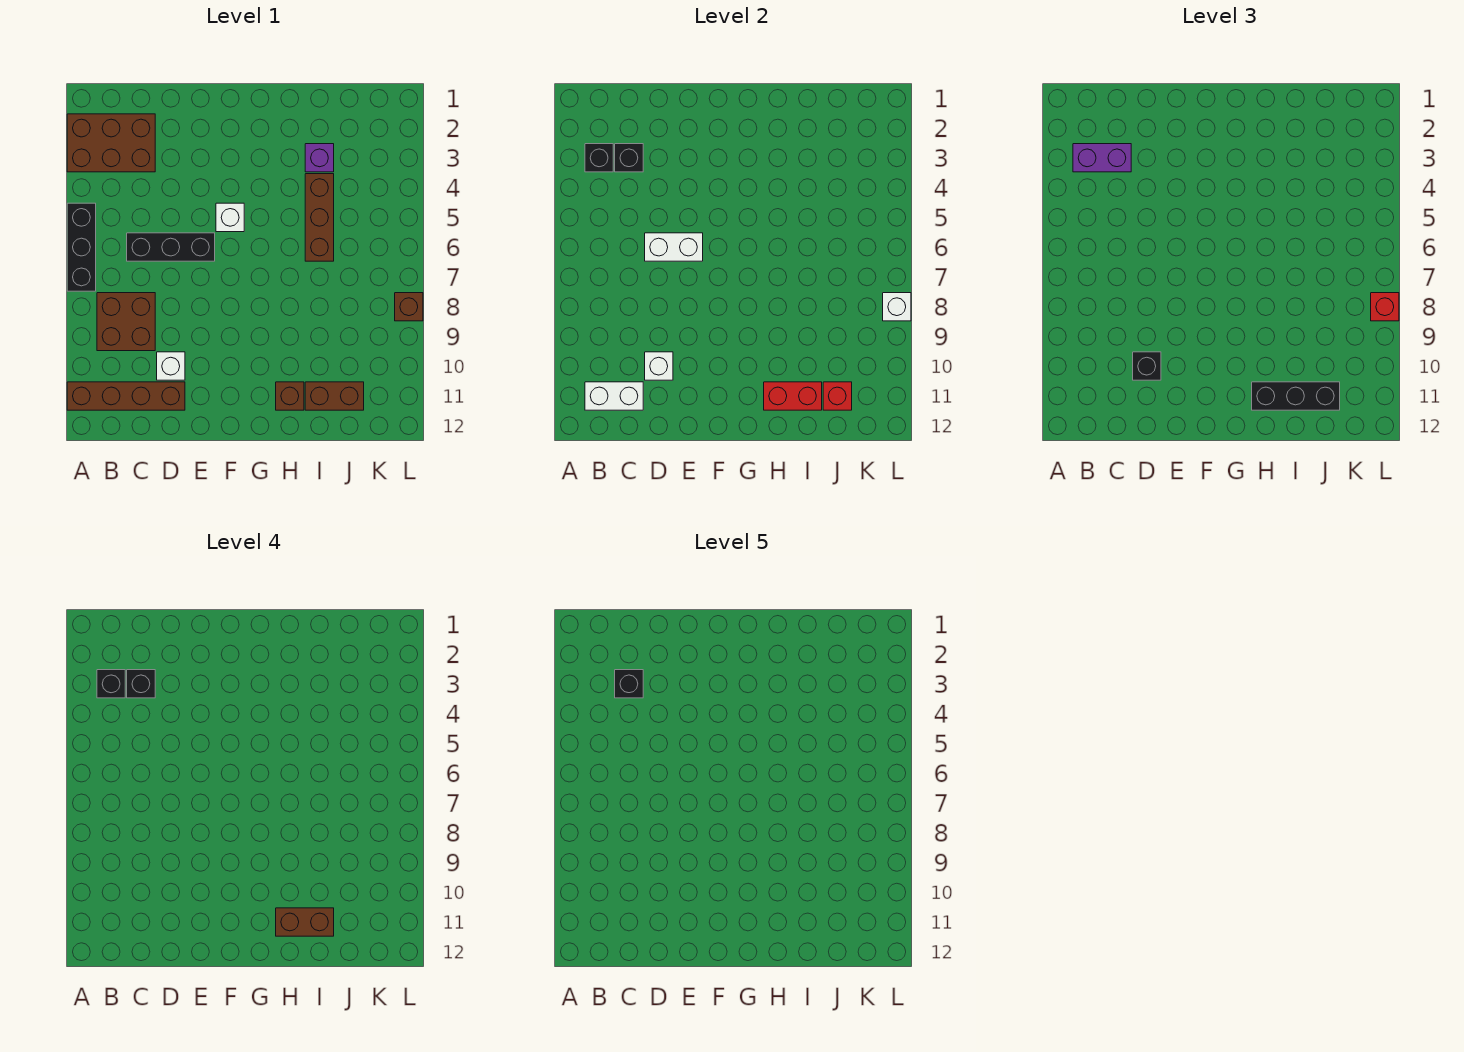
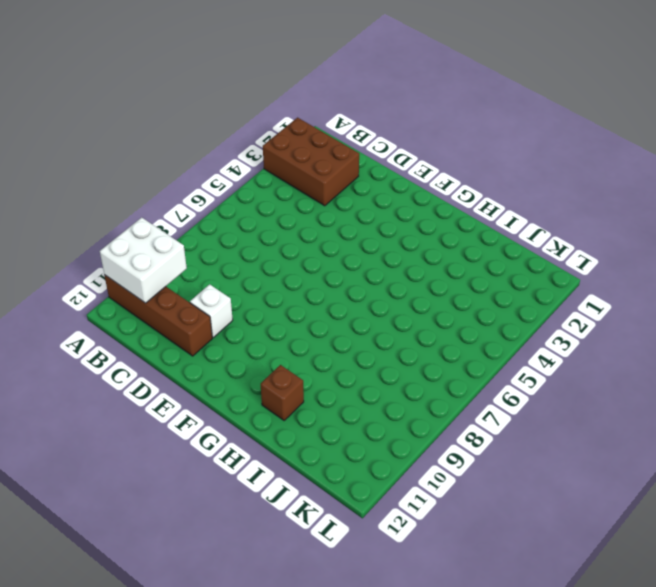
white 2x2 brick [100,217,187,303] -> white 1x2 brick [585,382,643,410]
none -> black 1x3 brick [67,203,96,291]
none -> brown 2x2 brick [97,293,155,351]
none -> black 1x3 brick [127,233,215,261]

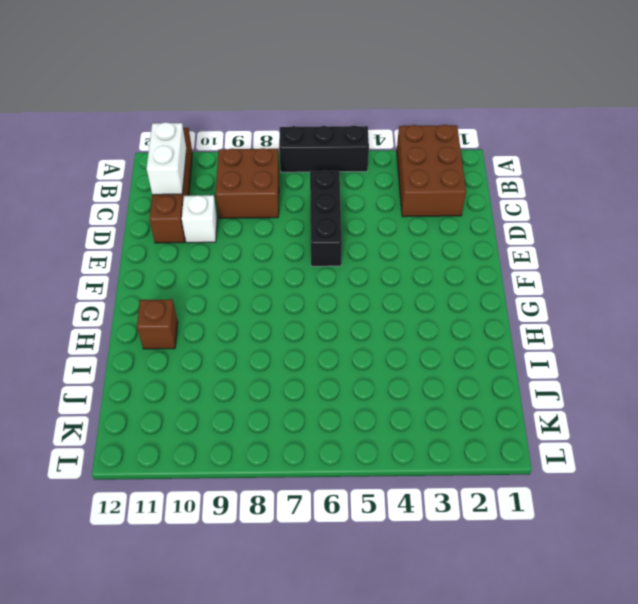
none -> white 1x1 brick [216,203,244,232]
none -> purple 1x1 brick [305,144,334,172]
none -> brown 1x3 brick [305,174,334,261]

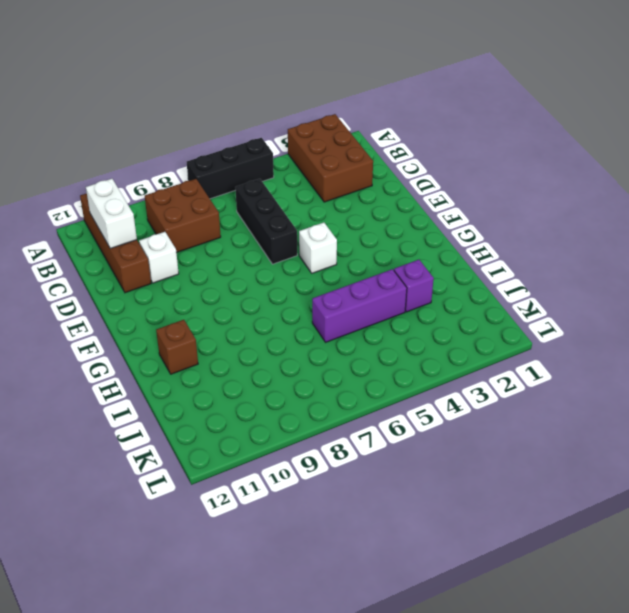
purple 1x3 brick [312,269,407,342] -> brown 1x3 brick [305,174,334,261]
none -> brown 1x2 brick [305,382,364,410]
none -> brown 1x1 brick [395,293,423,321]
none -> black 1x1 brick [585,144,613,172]

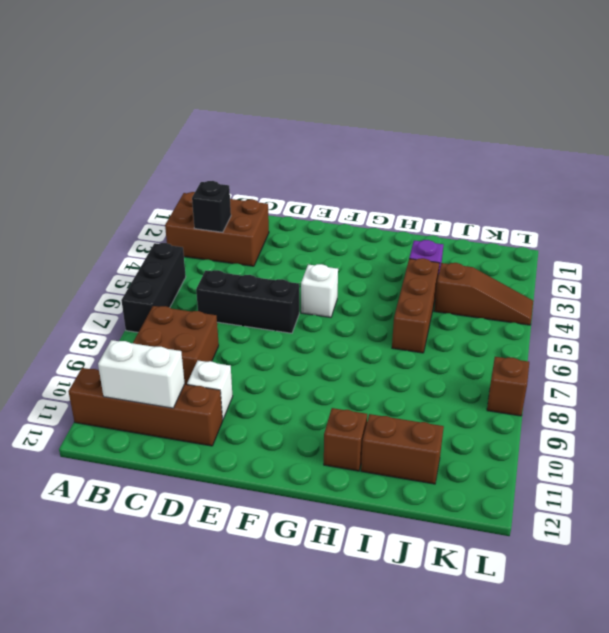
brown 1x3 slope [434,263,533,325] -> none
none -> black 1x1 brick [615,144,643,172]
none -> white 1x2 brick [645,233,703,261]
none -> white 1x1 brick [645,352,673,380]

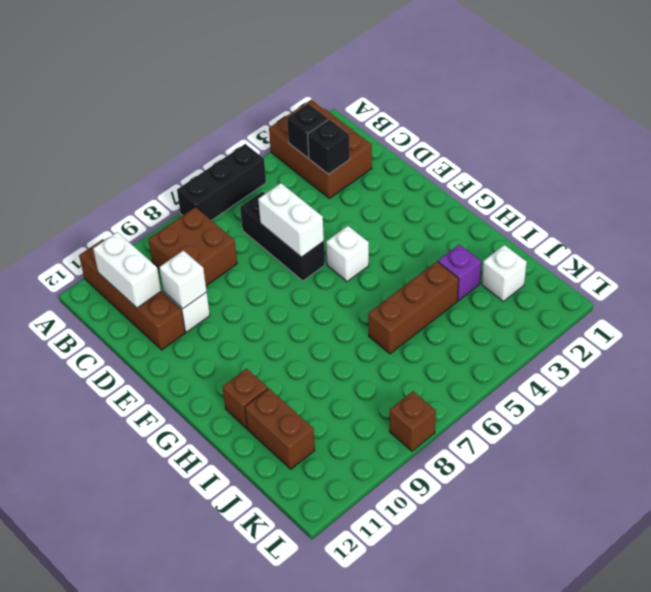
white 1x1 brick [482,245,527,301] -> white 1x1 brick moved to [883,293,911,321]
none -> red 1x2 brick [764,382,822,410]
none -> red 1x1 brick [823,382,852,410]
none -> purple 1x2 brick [1073,144,1131,172]

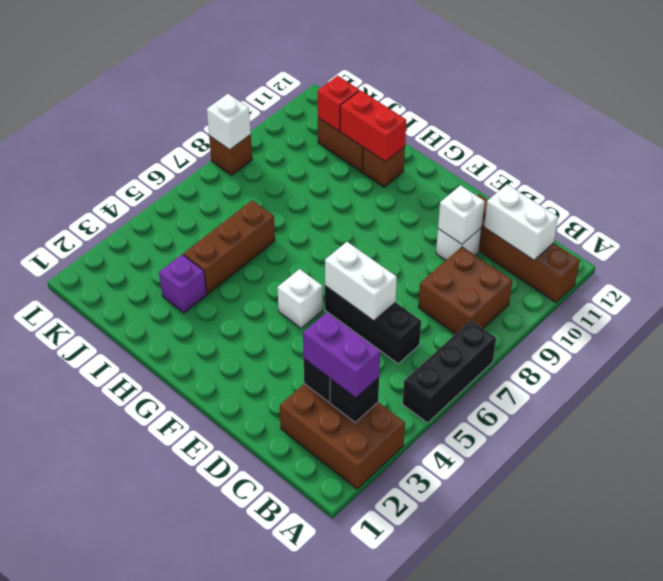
none -> black 1x1 brick [1133,352,1161,380]
none -> black 1x3 brick [1252,382,1340,410]
none -> red 1x1 brick [1371,293,1399,321]

